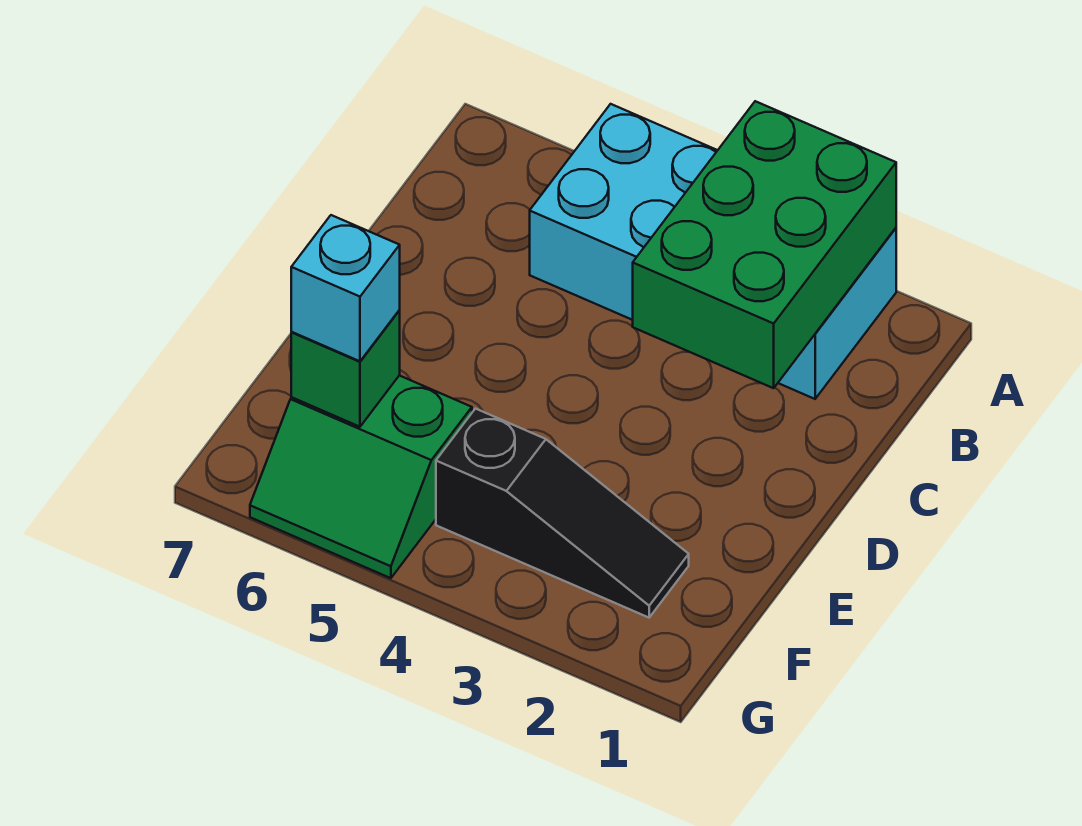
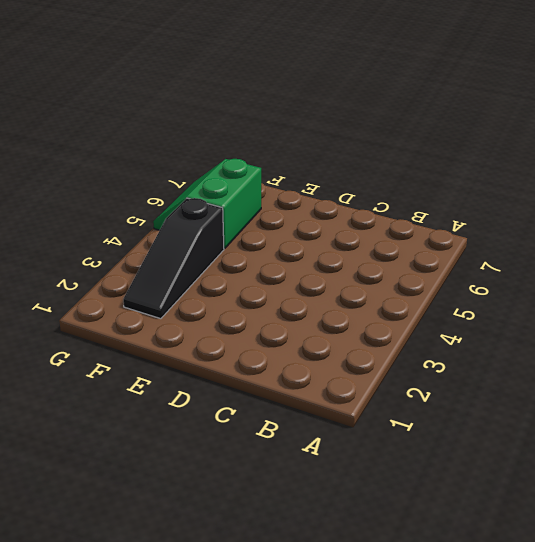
none -> cyan 2x4 brick [530,104,896,399]
none -> green 2x3 brick [633,101,896,388]

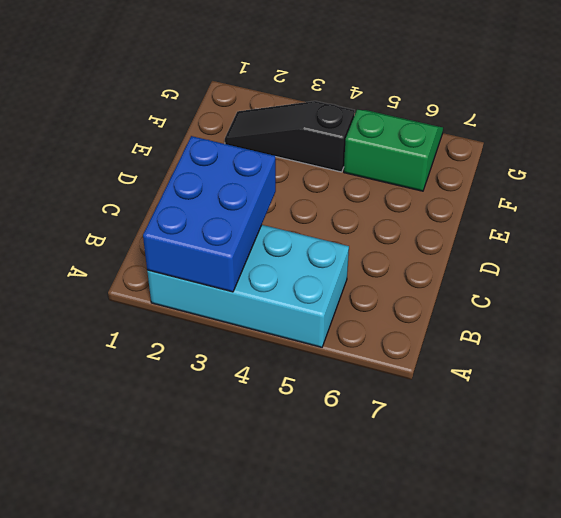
blue 2x3 brick [143,136,276,292] -> green 2x3 brick [633,101,896,388]
none -> green 1x1 brick [291,310,400,427]
none -> cyan 1x1 brick [291,215,400,361]

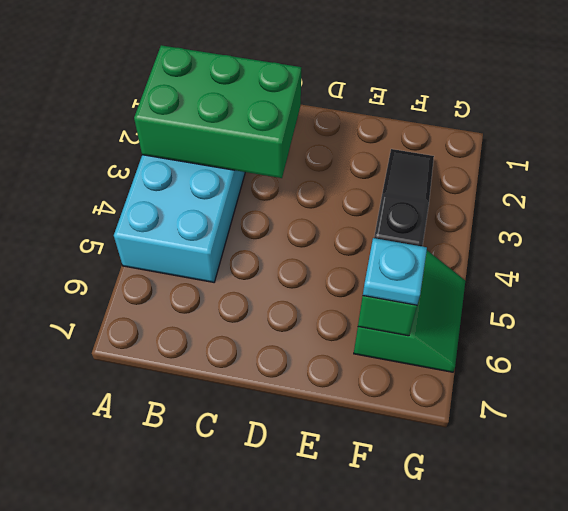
cyan 1x1 plate [363,238,427,305] -> cyan 1x1 brick [291,215,400,361]

